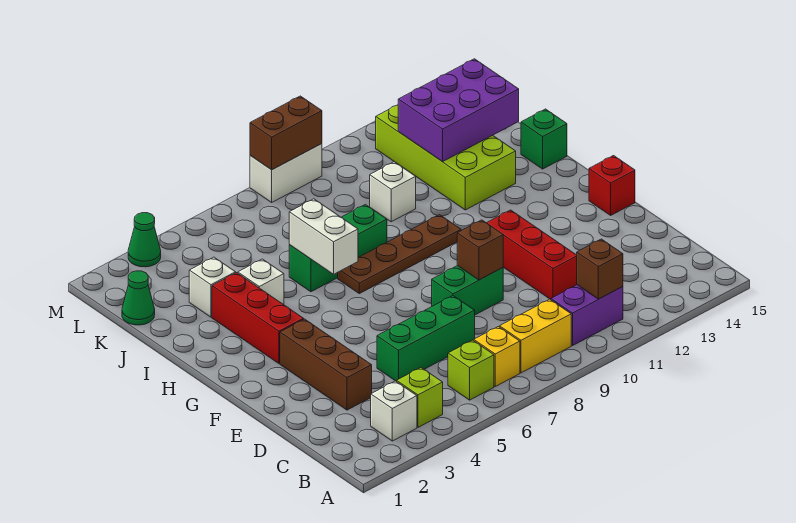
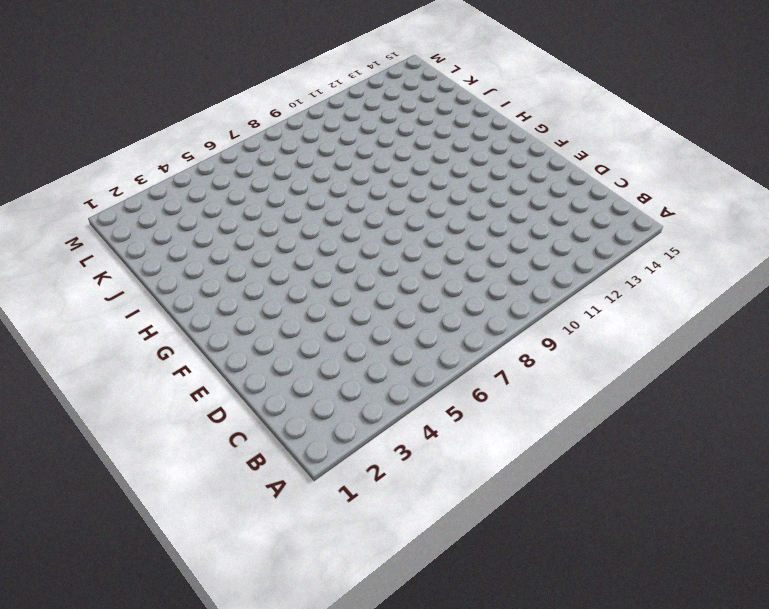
none -> white 1x1 brick [371,381,417,441]
none -> lime 1x1 brick [397,368,443,427]
none -> lime 1x1 brick [448,340,494,400]

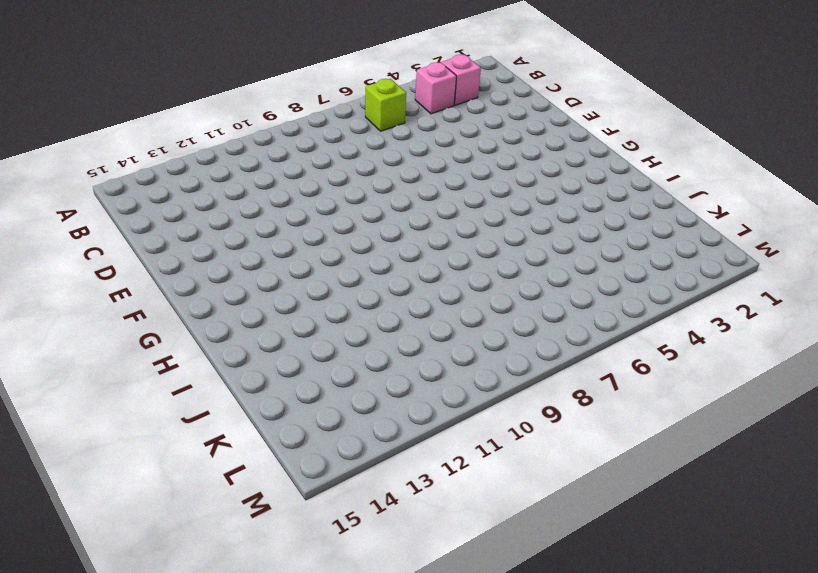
pink 1x1 brick [441,54,481,105] -> white 1x1 brick [371,381,417,441]
pink 1x1 brick [415,62,457,114] -> lime 1x1 brick [397,368,443,427]
none -> yellow 1x1 brick [474,327,520,386]
none -> yellow 1x2 brick [500,299,571,373]
none -> purple 1x2 brick [551,285,623,345]

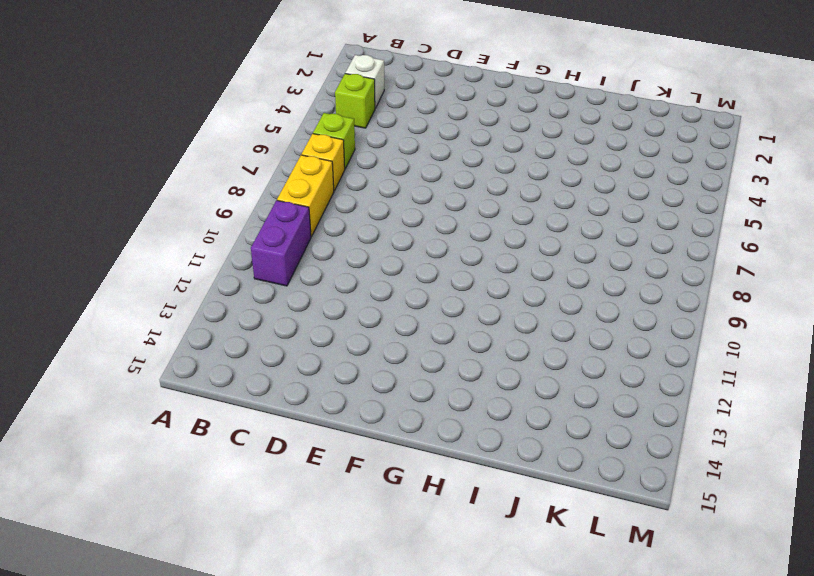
none -> brown 1x3 brick [280,319,372,410]
none -> green 1x3 brick [377,296,475,382]
none -> red 1x3 brick [487,210,577,300]

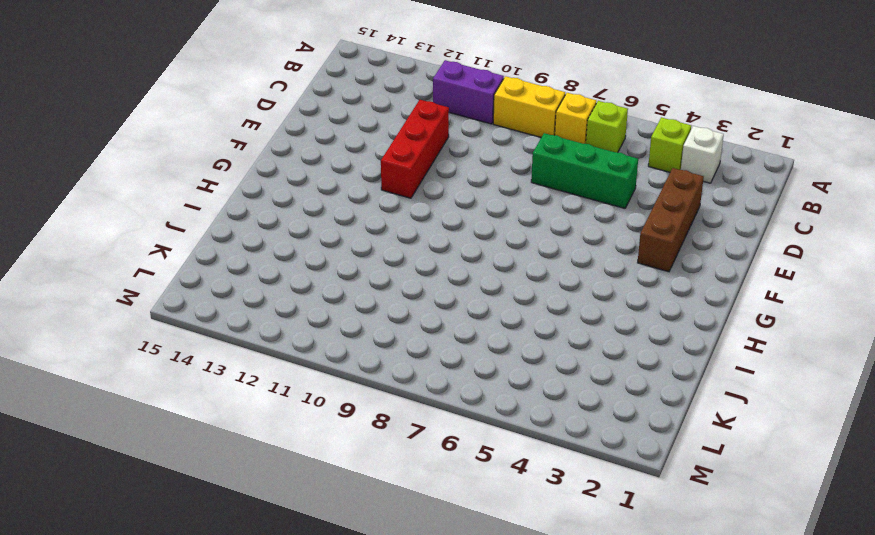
none -> green 1x2 brick [432,266,503,315]
none -> red 1x1 brick [589,156,635,215]
none -> red 1x3 brick [212,273,304,364]

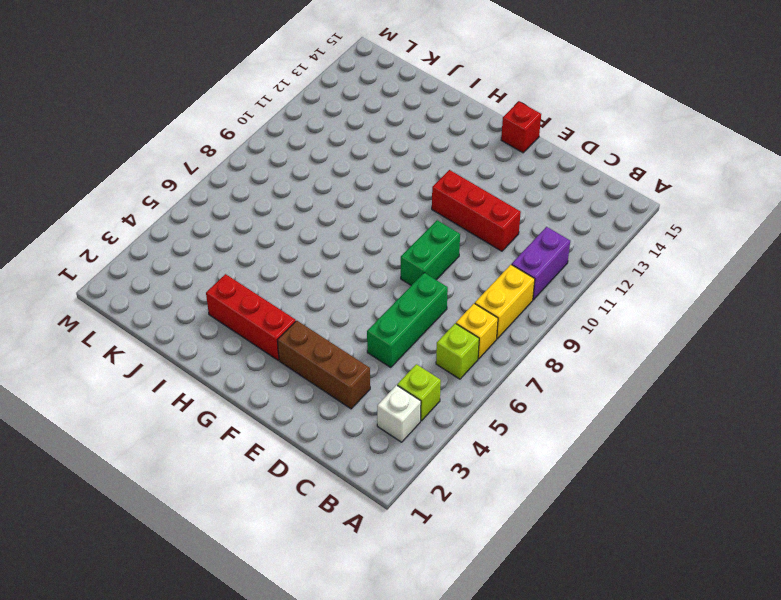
none -> brown 1x4 plate [338,215,461,294]
none -> white 1x1 brick [238,259,284,305]
none -> green 1x3 brick [289,205,387,292]

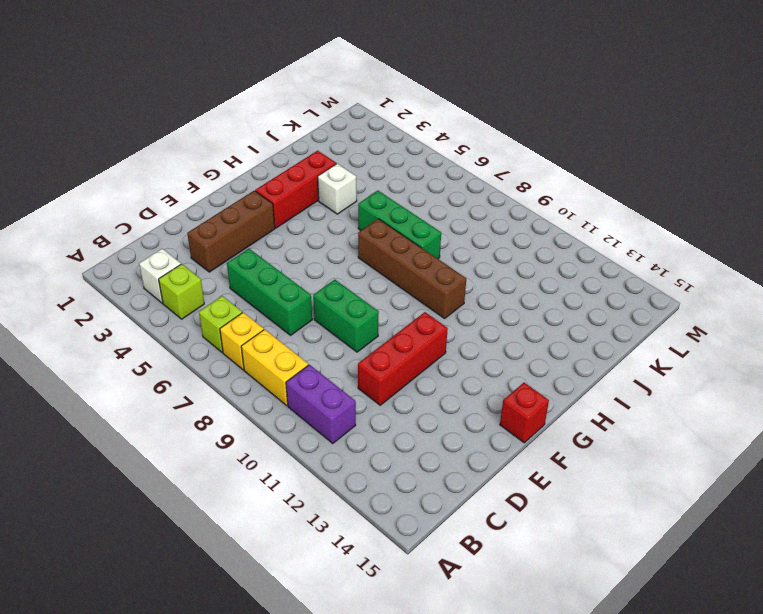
brown 1x4 brick [358,219,466,318] -> brown 1x4 plate [338,215,461,294]
none -> lime 2x4 brick [376,105,516,210]
none -> green 1x1 brick [521,109,567,169]
none -> white 1x1 brick [189,257,236,317]

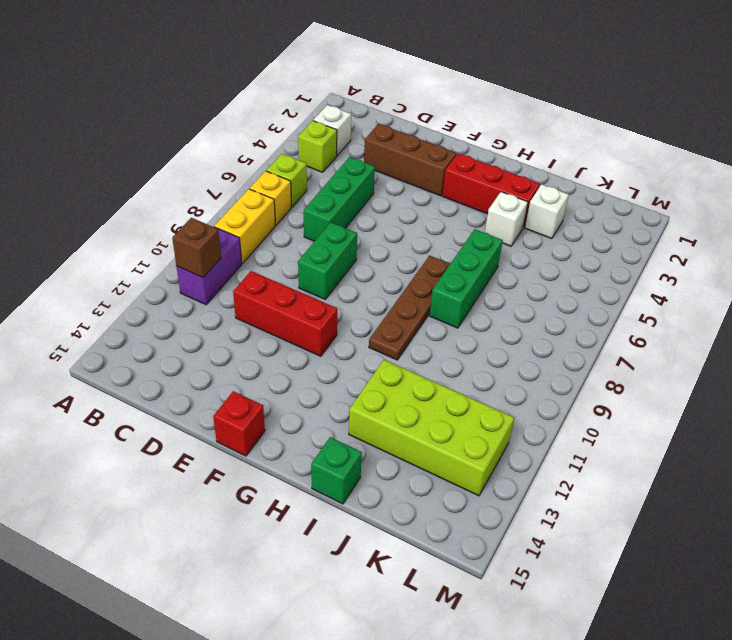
none -> white 1x1 brick [370,162,416,222]
none -> green 1x1 cone [122,271,155,325]
none -> green 1x1 cone [128,213,161,267]

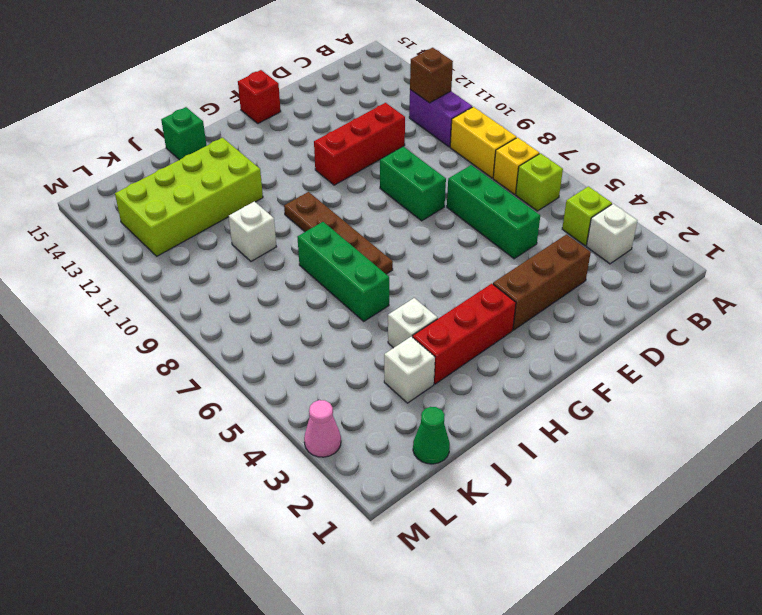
pink 1x1 cone [304,400,341,457] -> green 1x1 cone [128,213,161,267]
none -> white 1x2 brick [250,144,322,202]
none -> brown 1x1 brick [457,220,503,280]
none -> white 1x2 brick [289,199,358,274]

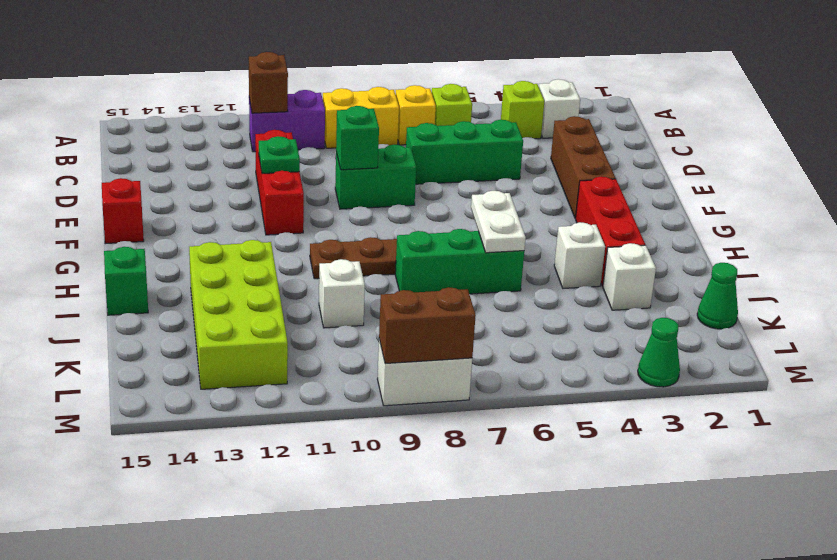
green 1x1 brick [336,106,379,170] -> brown 1x1 brick [457,220,503,280]
green 1x1 plate [259,136,300,174] -> none
white 1x2 plate [471,191,526,253] -> white 1x2 brick [289,199,358,274]
none -> purple 2x3 brick [398,59,519,162]

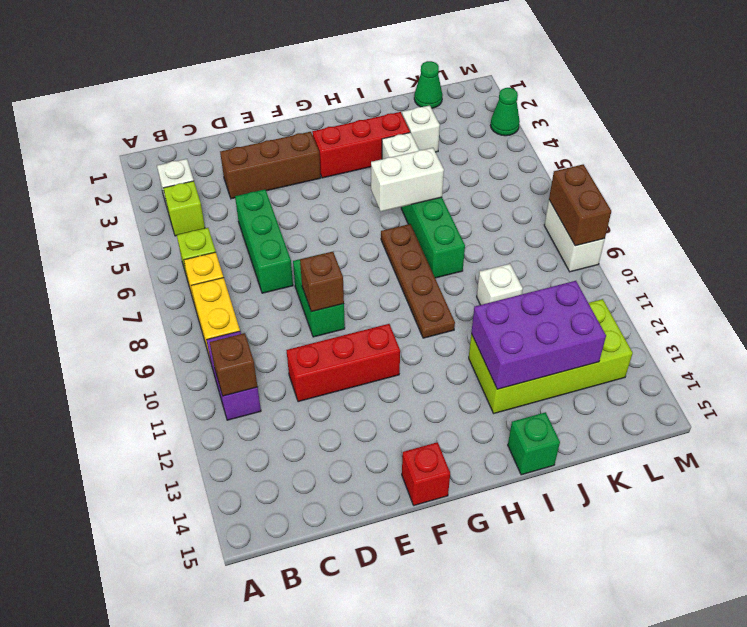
purple 2x3 brick [471,281,606,389] -> purple 2x3 brick turned to [398,59,519,162]

